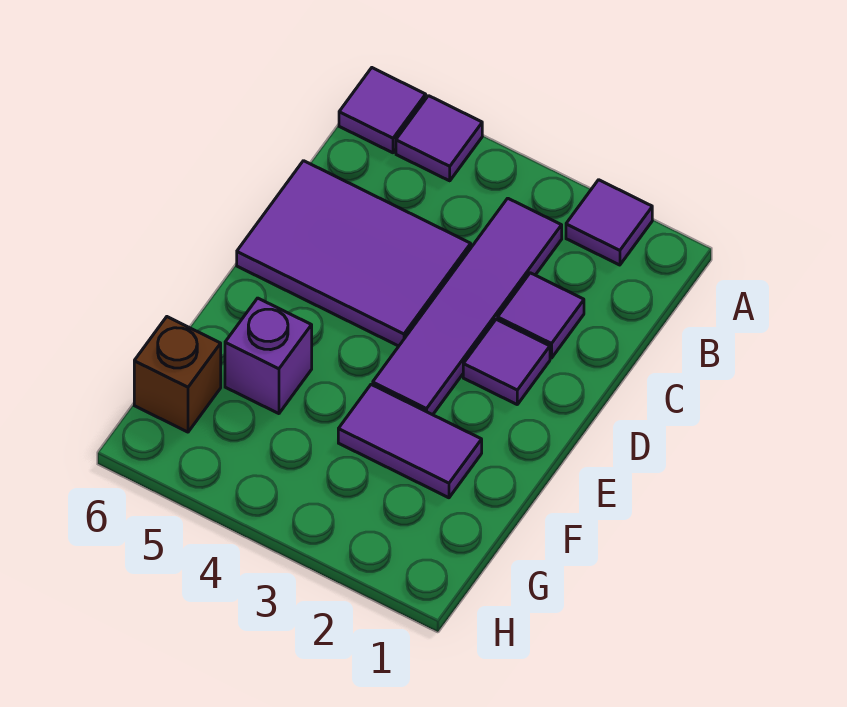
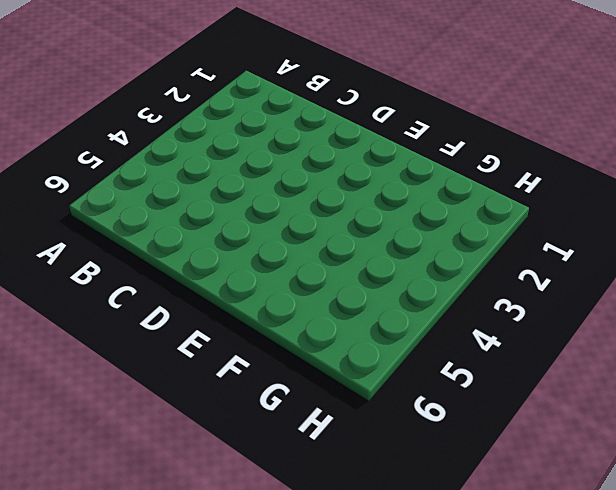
none -> purple 1x1 tile [566,180,652,265]
none -> purple 1x1 tile [396,96,482,181]

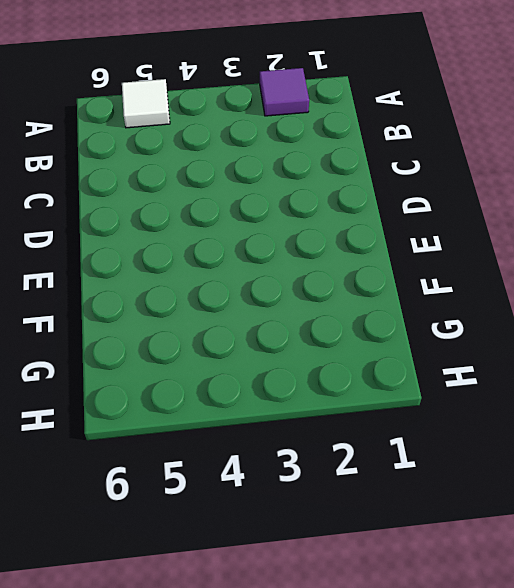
white 1x1 tile [122,79,170,128] -> purple 1x1 tile [396,96,482,181]
none -> purple 1x1 tile [339,68,426,153]
none -> purple 1x4 tile [373,198,562,415]

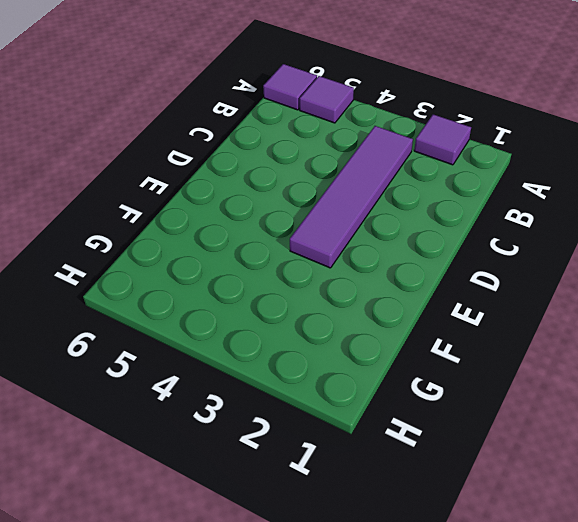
none -> purple 1x1 tile [498,273,584,358]
none -> purple 2x3 tile [237,161,471,346]

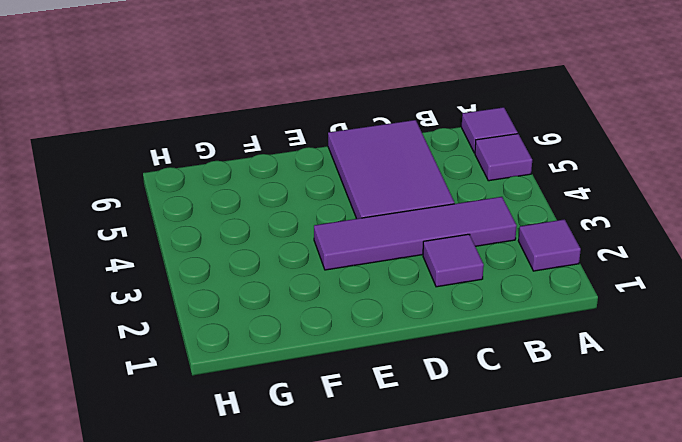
none -> purple 1x1 tile [463,319,550,404]
none -> purple 1x2 tile [338,385,482,498]

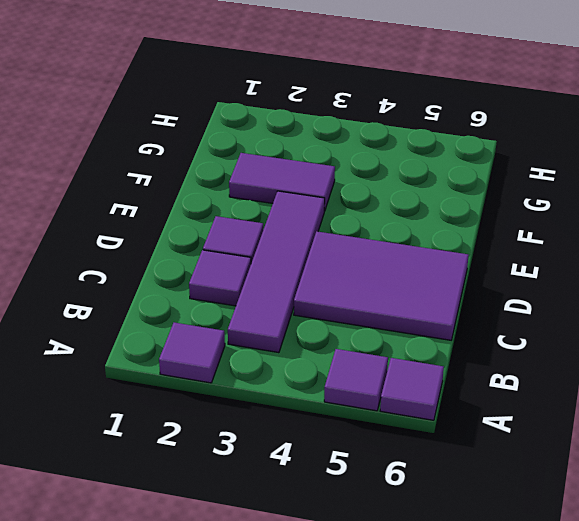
none -> purple 1x1 brick [225,298,312,414]
none -> brown 1x1 brick [134,317,221,432]

